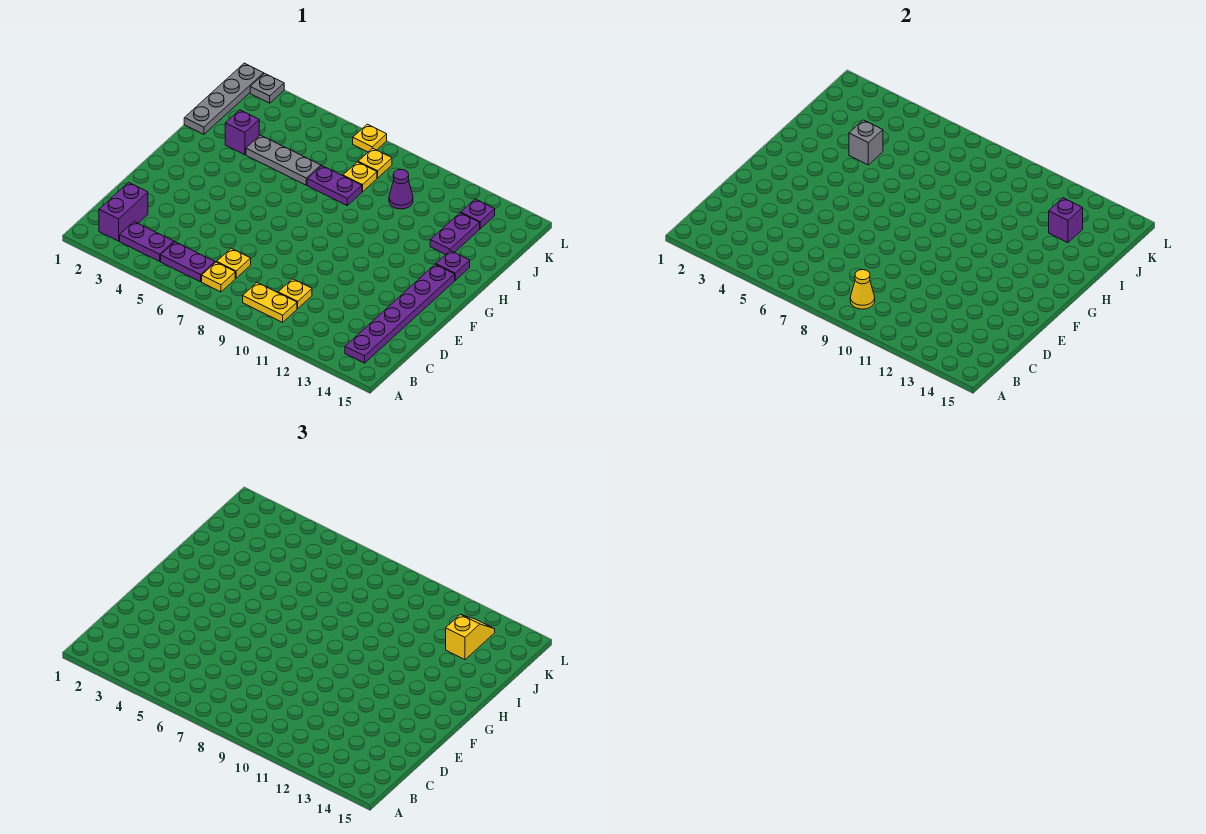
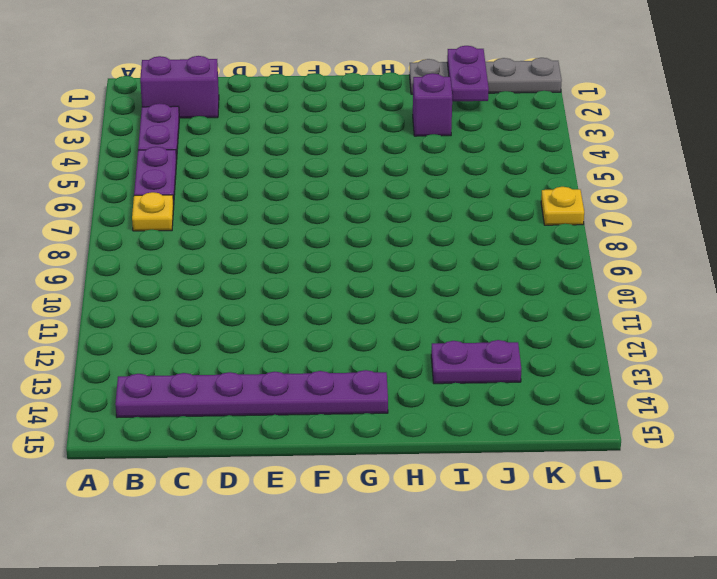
purple 1x2 plate [447,46,489,101] -> purple 1x2 plate moved to [307,166,362,205]
none -> yellow 1x2 plate [243,283,297,322]
none -> yellow 1x1 plate [217,248,251,278]
none -> yellow 1x1 plate [278,279,312,309]

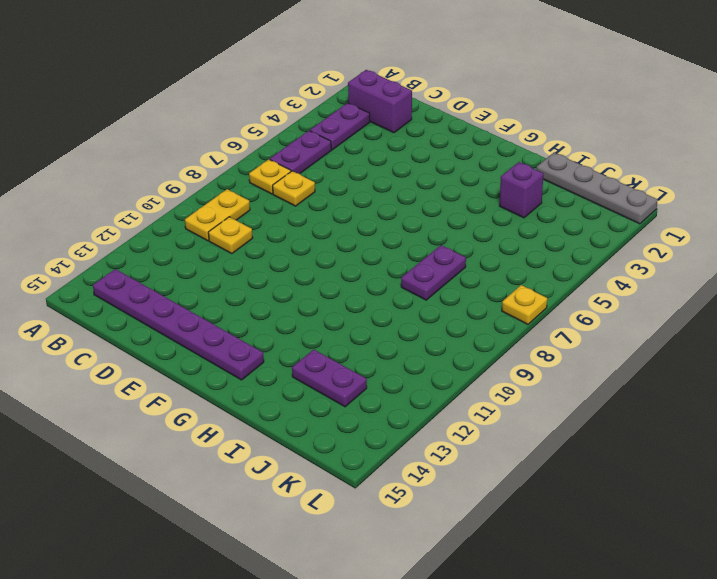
none -> purple 1x1 plate [436,251,470,280]
none -> grey 1x3 plate [246,135,321,185]
none -> yellow 1x1 plate [343,162,377,192]

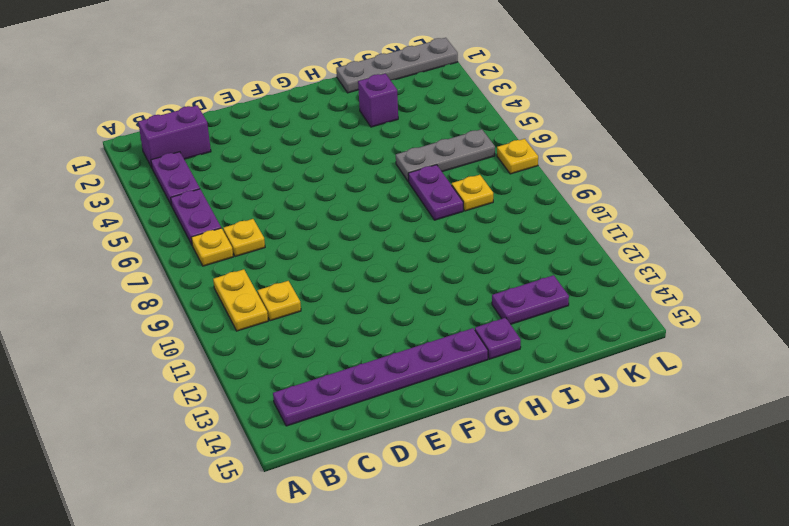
grey 1x3 plate [396,129,495,182] -> grey 1x3 plate turned to [246,135,321,185]
none -> purple 1x1 cone [389,169,413,209]
none -> yellow 1x1 plate [358,148,392,178]
none -> purple 1x1 plate [461,199,495,229]

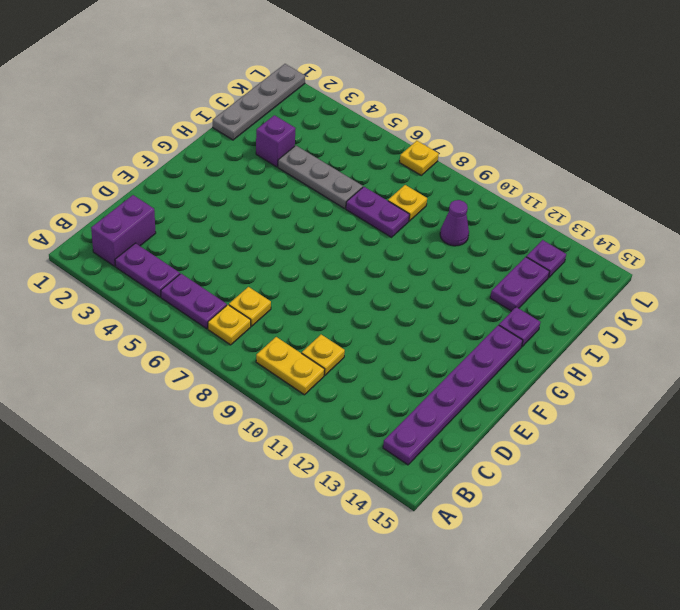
none -> yellow 1x1 plate [358,148,392,178]
none -> grey 1x1 plate [250,73,284,103]
none -> yellow 1x1 cone [850,270,875,309]

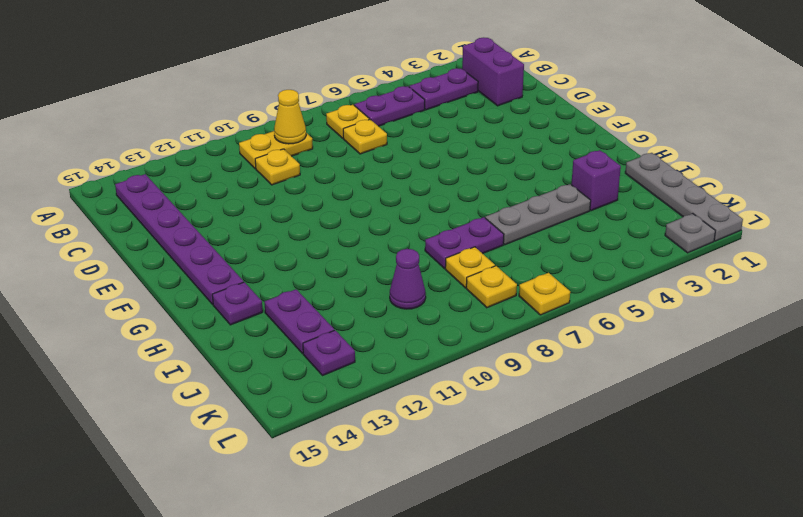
none -> grey 1x1 brick [849,120,883,165]
none -> purple 1x1 brick [1049,198,1083,243]
none -> yellow 1x2 slope [446,614,495,660]

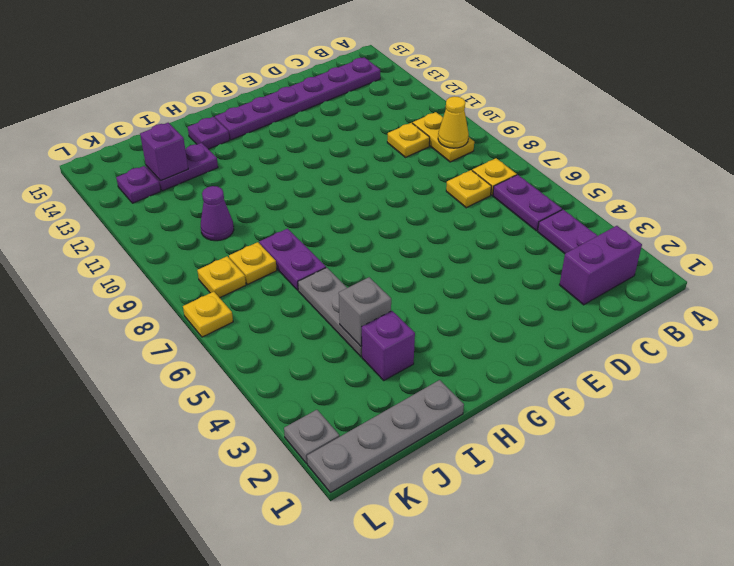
none -> yellow 1x2 slope [446,614,495,660]

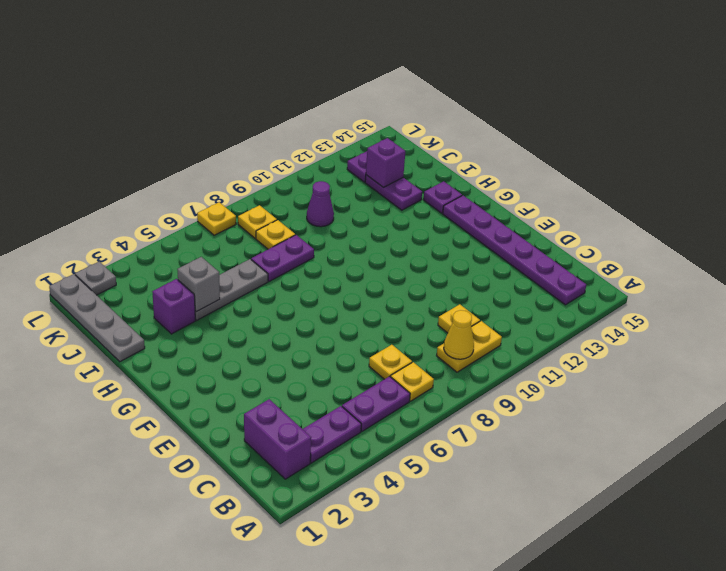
none -> yellow 1x2 slope [446,614,495,660]

